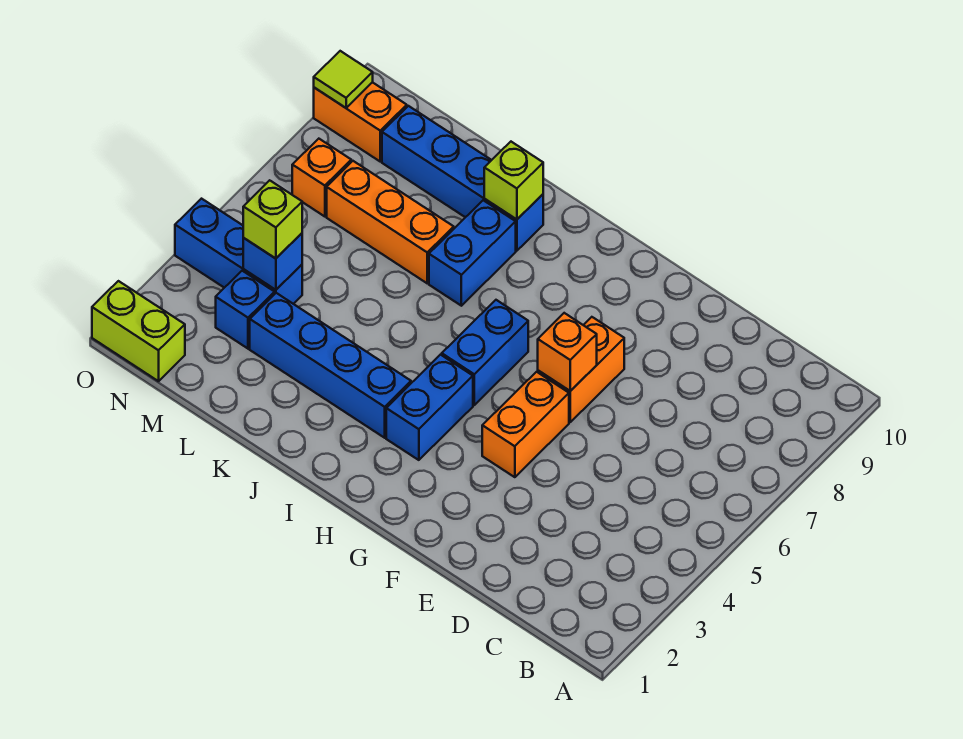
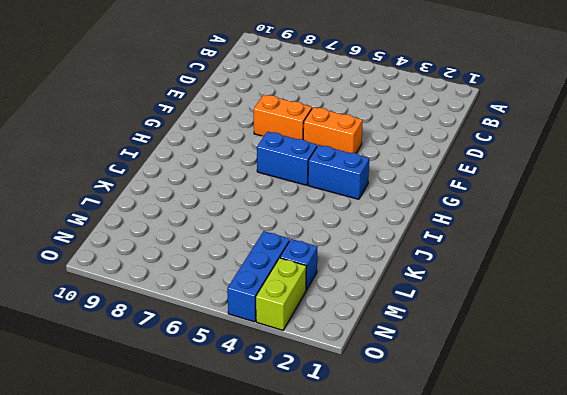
lime 1x2 brick [256,258,306,330] -> lime 1x2 brick moved to [92,281,185,381]
none -> blue 1x4 brick [250,293,411,438]
none -> blue 1x2 brick [429,200,516,306]
none -> blue 1x4 brick [382,106,543,251]

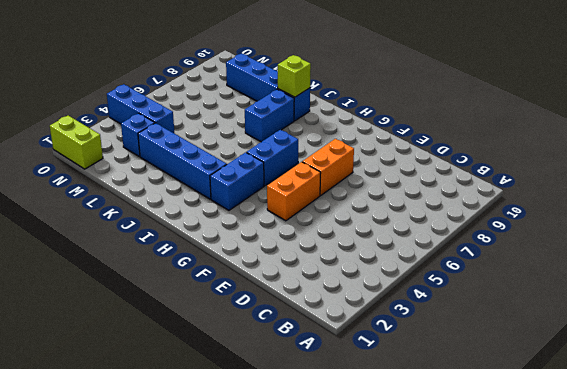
none -> orange 1x3 brick [327,161,454,283]
none -> orange 1x1 brick [292,139,351,217]
none -> orange 1x2 brick [314,82,407,161]

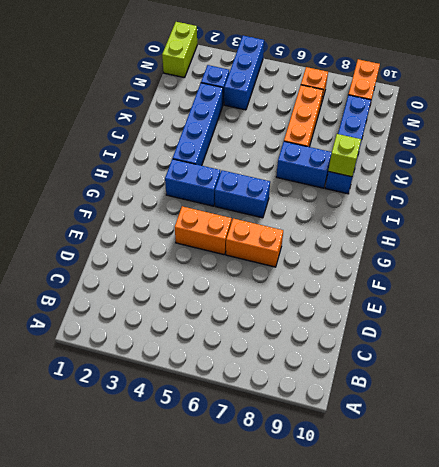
none -> orange 1x1 brick [538,313,597,391]
none -> blue 1x1 brick [243,233,302,290]
none -> lime 1x1 tile [314,51,373,108]

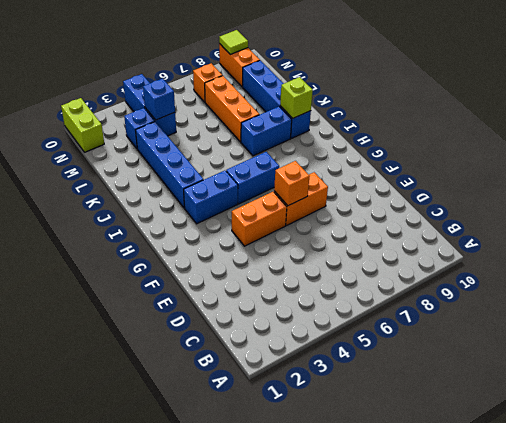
none -> lime 1x1 brick [243,180,302,259]

